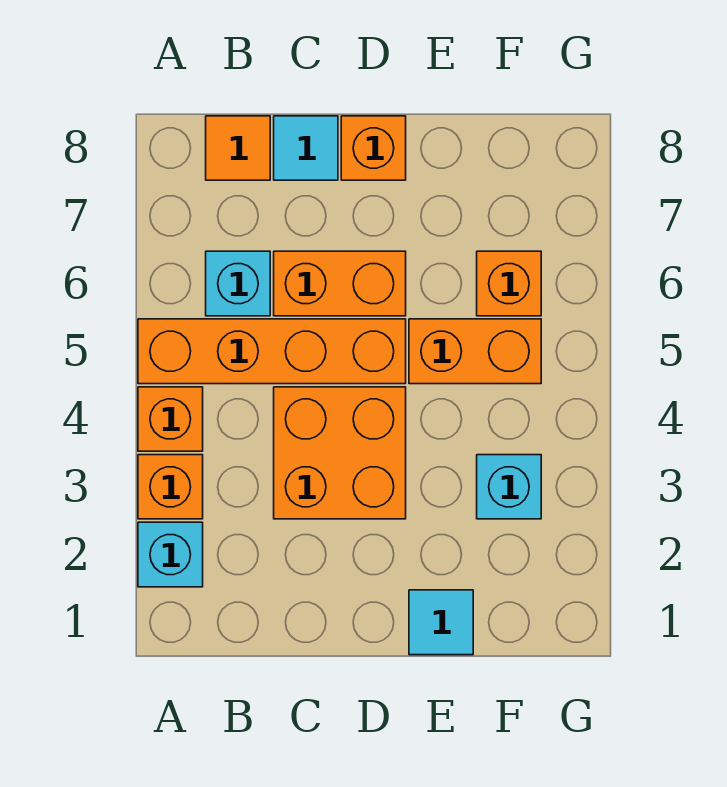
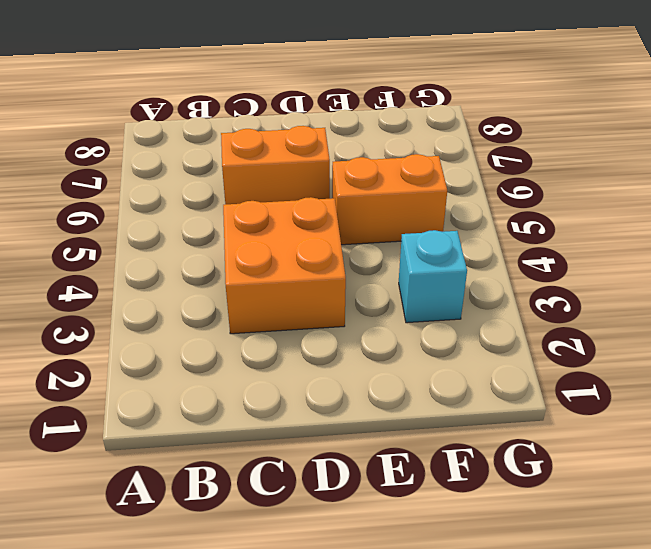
none -> cyan 1x1 brick [138,522,203,587]
none -> orange 1x1 brick [138,455,203,519]
none -> orange 1x1 brick [138,387,203,451]

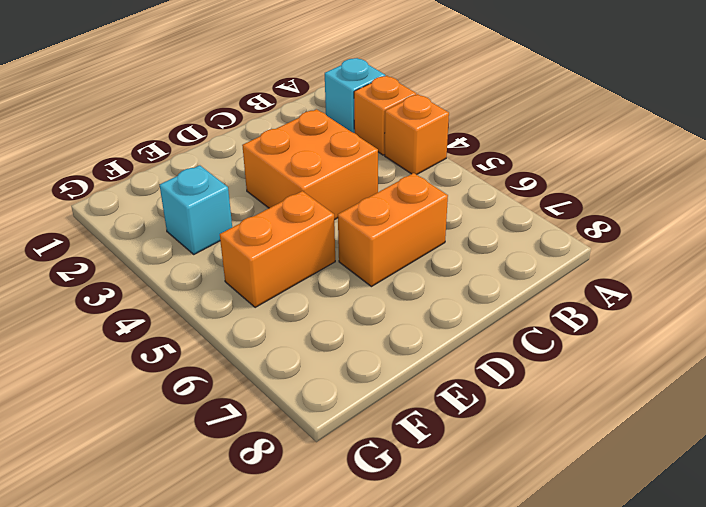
none -> orange 1x4 brick [138,319,406,384]
none -> cyan 1x1 brick [206,251,270,316]
none -> orange 1x1 tile [206,116,270,180]

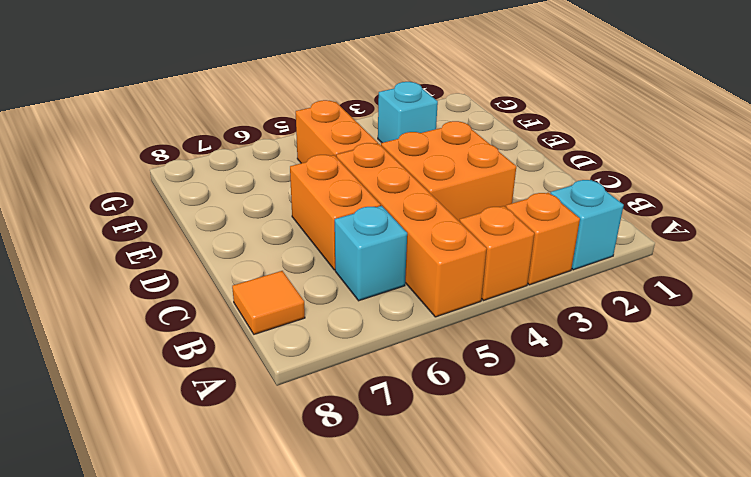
none -> cyan 1x1 tile [274,116,338,180]
none -> orange 1x1 brick [341,116,406,180]
none -> cyan 1x1 tile [409,590,473,655]

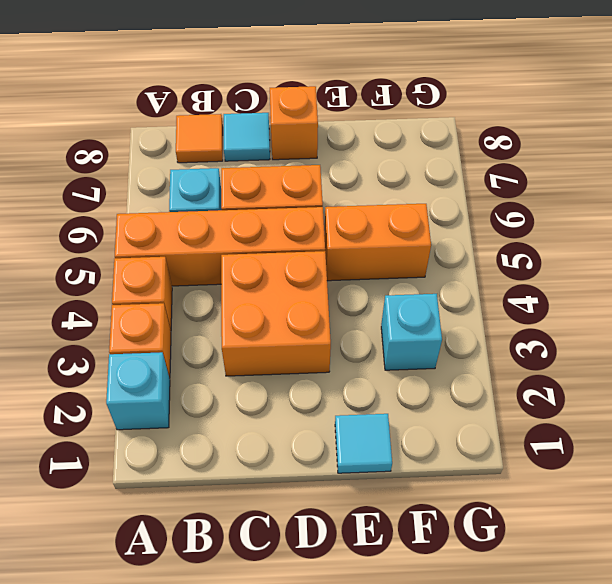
none -> orange 1x1 brick [477,251,541,316]

